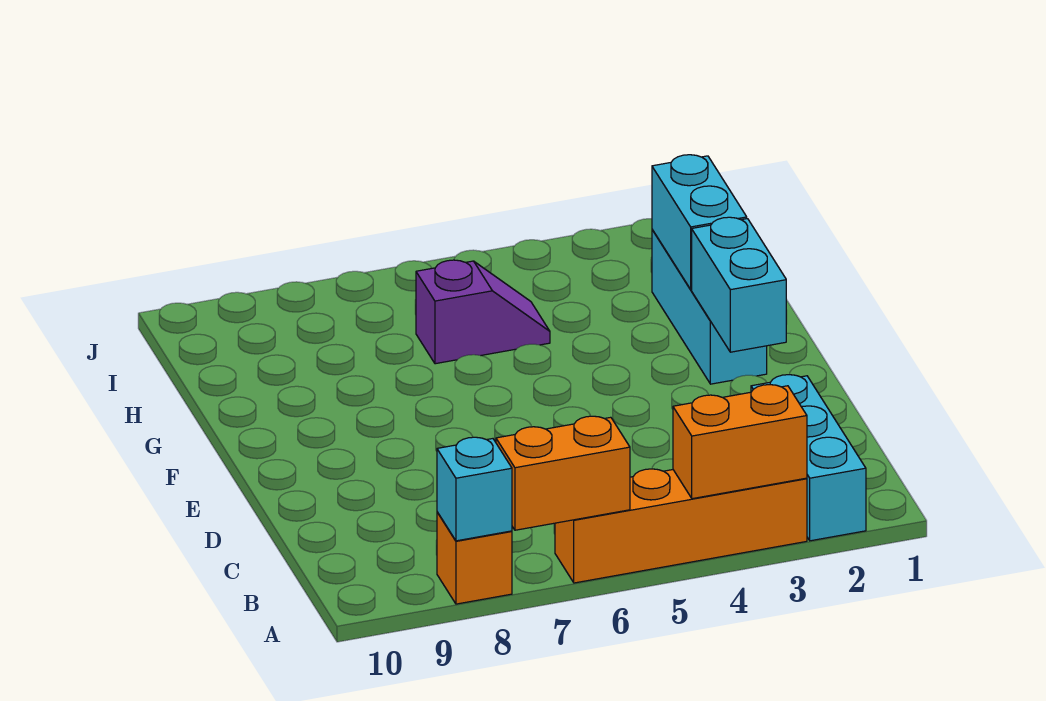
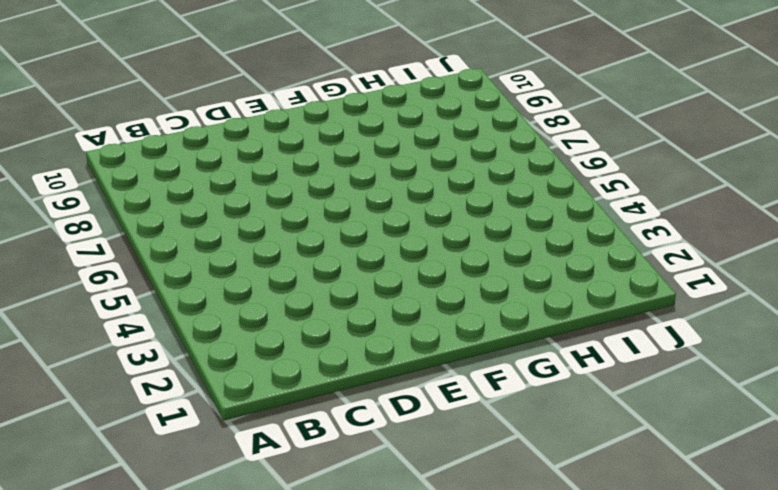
none -> cyan 1x3 brick [751,375,866,541]
none -> orange 1x4 brick [555,469,807,583]

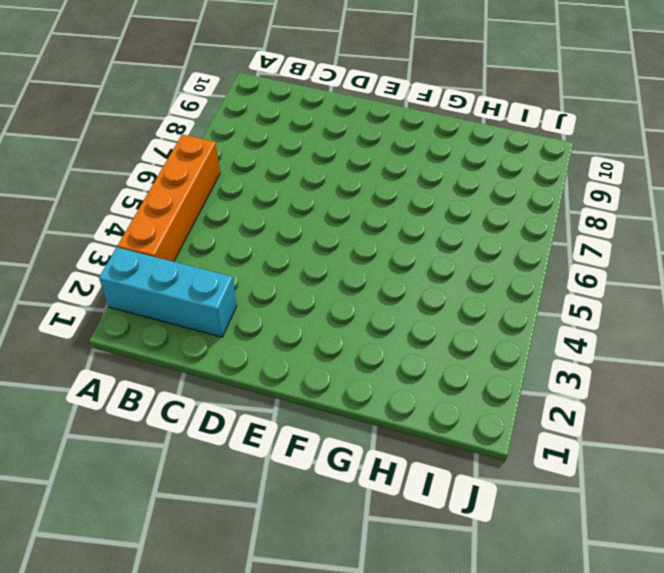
none -> orange 1x1 brick [437,512,512,604]
none -> cyan 1x3 brick [652,229,767,384]

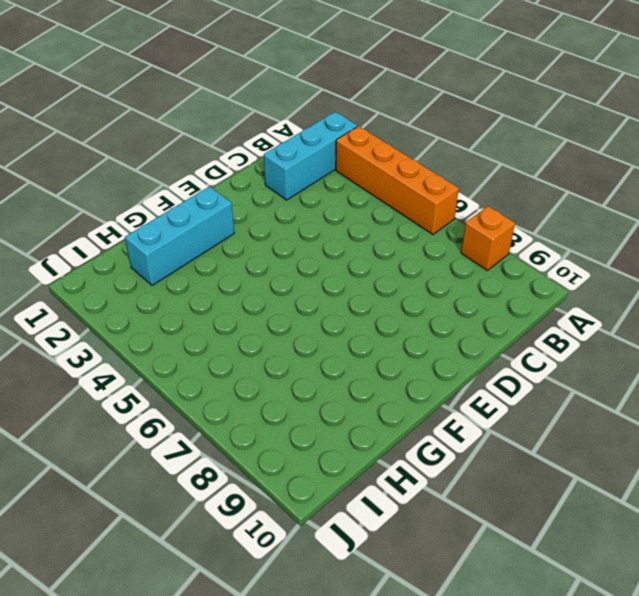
none -> purple 1x2 slope [416,260,550,364]
none -> orange 1x2 brick [673,385,807,499]

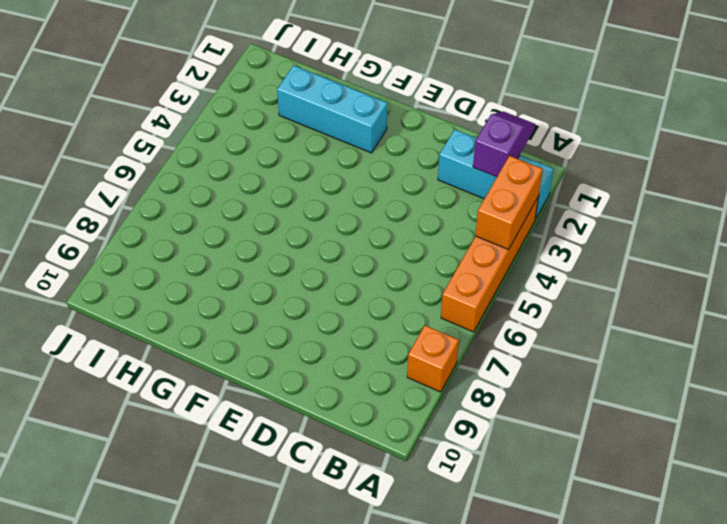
purple 1x2 slope [473,111,535,177] -> purple 1x2 slope moved to [416,260,550,364]
none -> orange 1x2 brick [496,416,630,530]
none -> cyan 1x1 brick [437,437,512,541]

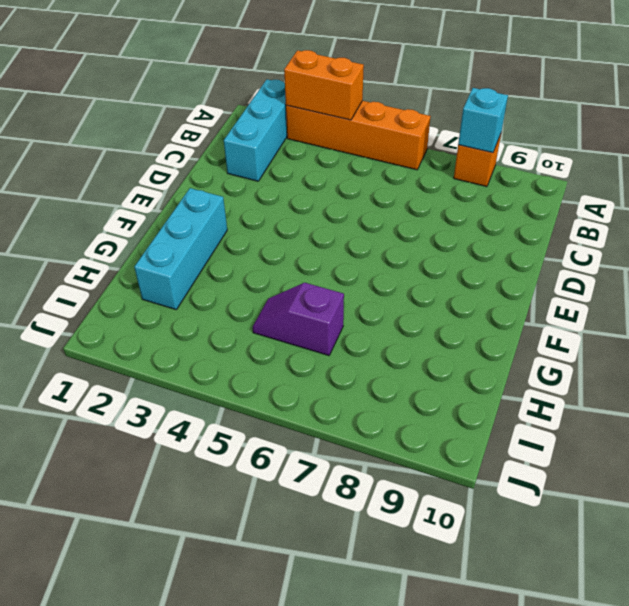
none -> orange 1x2 brick [496,416,630,530]
none -> cyan 1x2 brick [692,217,786,352]

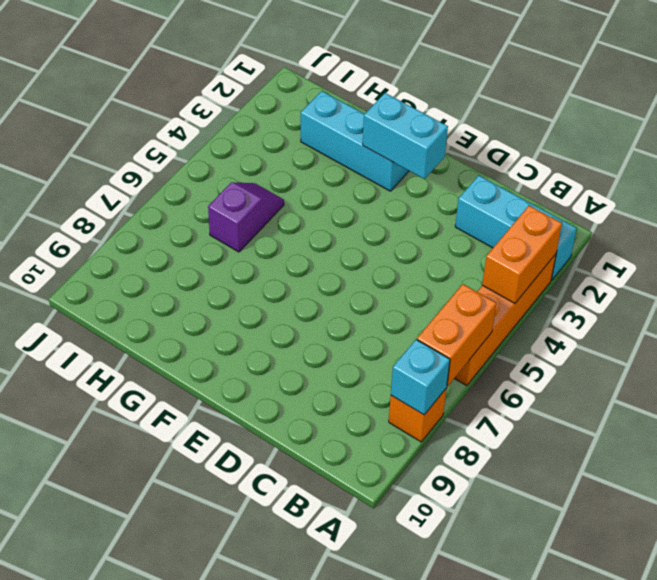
none -> cyan 1x2 brick [652,155,747,289]

